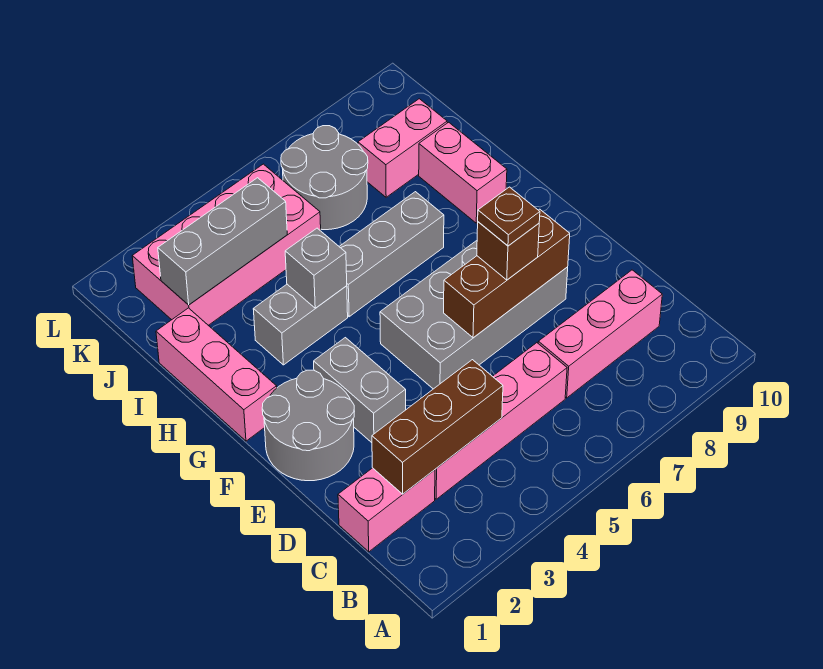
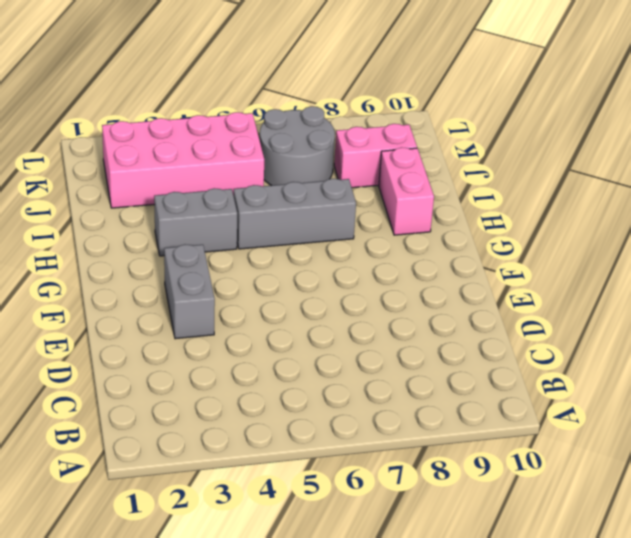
none -> pink 1x2 brick [338,468,435,552]
none -> pink 1x4 brick [435,343,567,499]
none -> pink 1x3 brick [538,270,662,398]

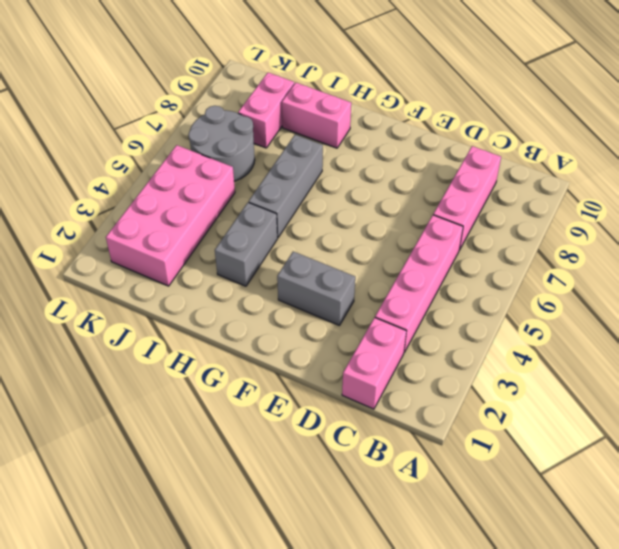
none -> grey 2x2 round brick [262,370,355,481]
none -> grey 2x4 brick [380,241,568,389]
none -> pink 1x3 brick [156,308,277,441]

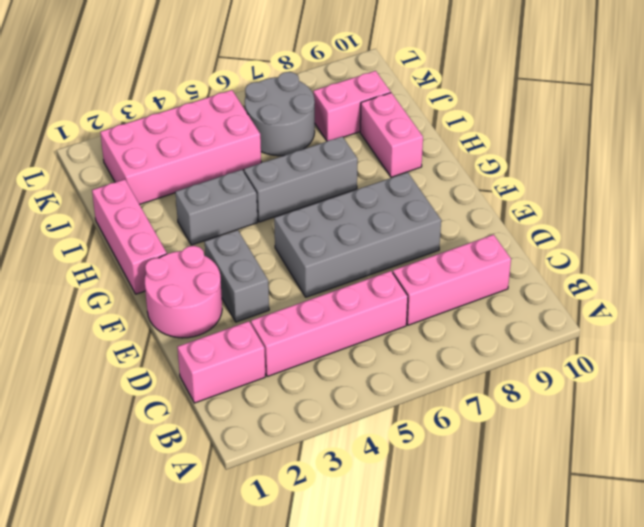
pink 2x2 round brick [145,246,222,338] -> grey 2x2 round brick [262,370,355,481]
none -> brown 1x3 brick [372,360,503,494]
none -> brown 1x3 brick [444,209,570,338]
none -> grey 1x1 brick [285,228,347,308]

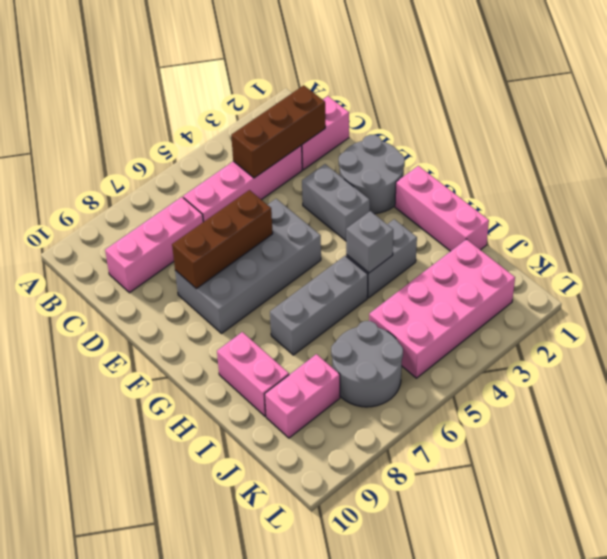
none -> grey 1x3 brick [158,178,287,305]
none -> brown 1x1 brick [477,222,539,280]
none -> brown 1x1 plate [478,187,540,246]

